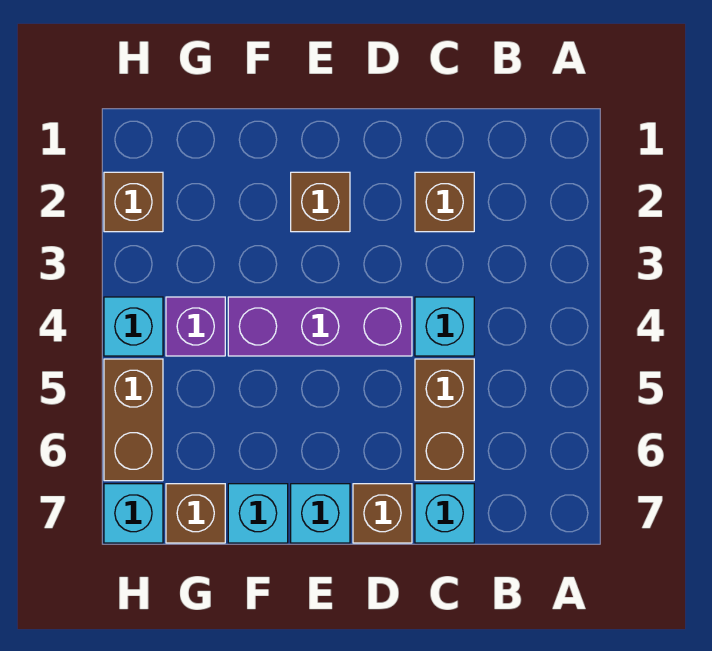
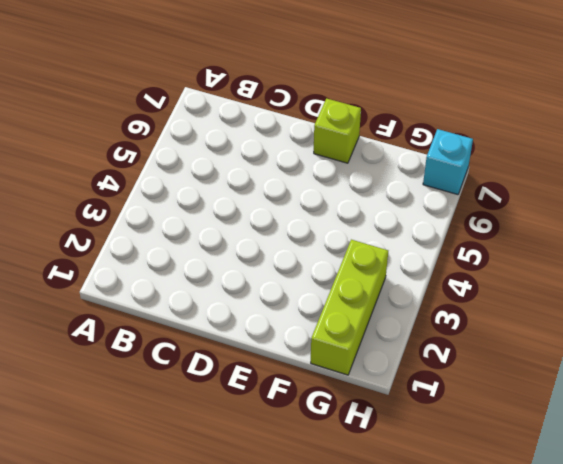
lime 1x1 brick [314,98,361,163] -> cyan 1x1 brick [291,484,350,543]
lime 1x3 brick [311,240,388,375] -> none
none -> brown 1x1 brick [415,172,474,232]
none -> cyan 1x1 brick [415,297,474,356]
none -> brown 1x2 brick [415,359,474,481]

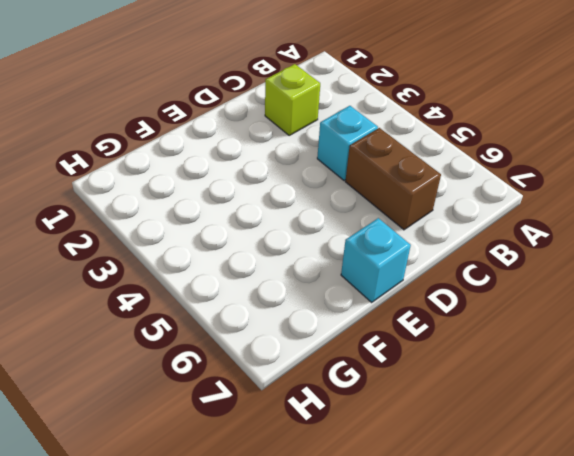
lime 1x1 brick [265,64,320,135] -> brown 1x1 brick [415,172,474,232]
none -> cyan 1x1 brick [415,484,474,543]
none -> purple 1x3 brick [228,297,412,356]
none -> brown 1x1 brick [353,484,412,543]

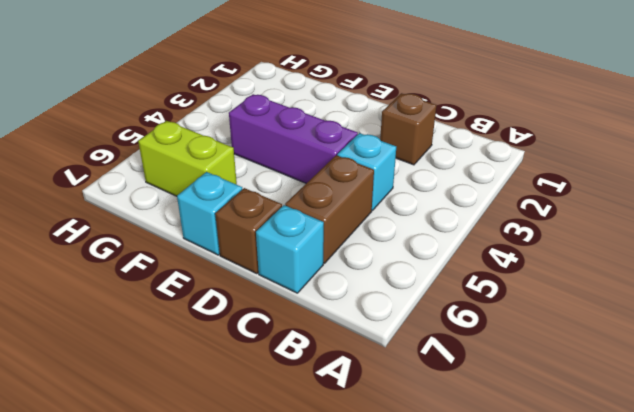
lime 1x2 brick [138,121,237,196] -> none
none -> brown 1x1 brick [291,172,350,232]
none -> cyan 1x1 brick [228,484,288,543]
none -> purple 1x1 brick [166,297,225,356]

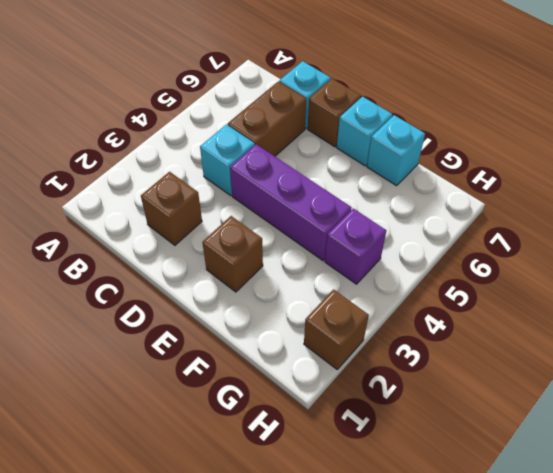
none -> brown 1x1 brick [166,484,225,543]
none -> cyan 1x1 brick [104,297,163,356]
none -> brown 1x2 brick [104,359,163,481]

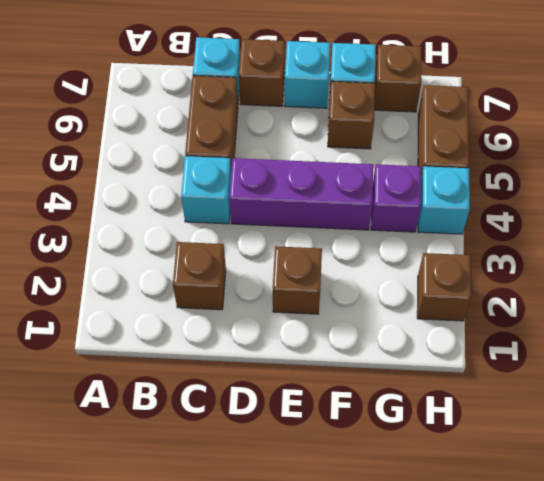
brown 1x1 brick [328,81,375,149] -> none
none -> cyan 1x1 brick [104,484,163,543]

